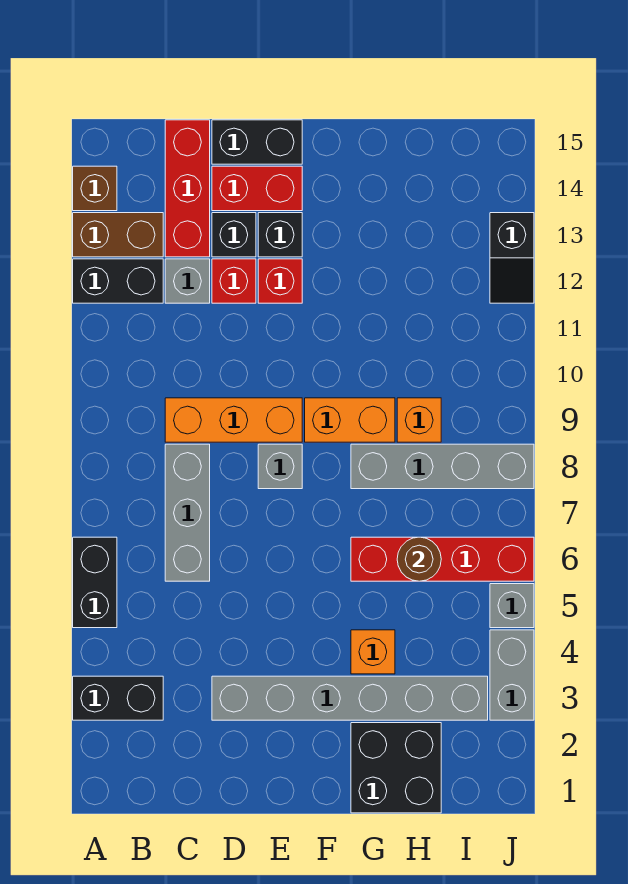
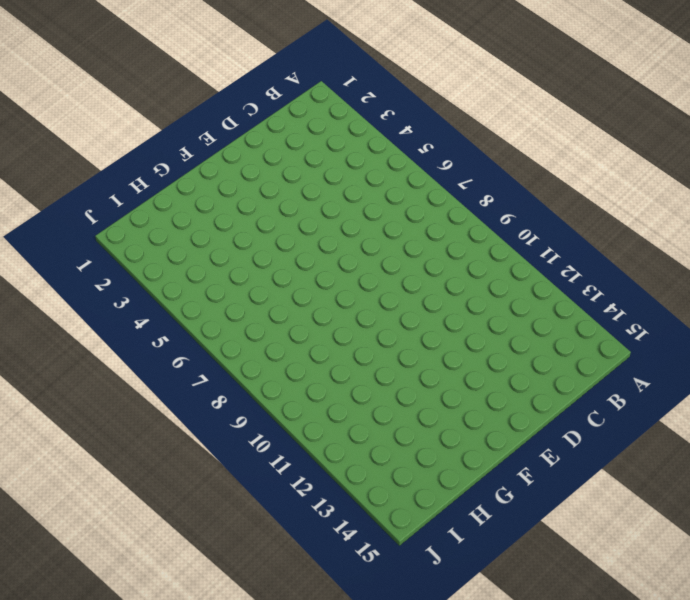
none -> black 1x2 brick [73,676,163,720]
none -> black 1x2 brick [73,537,117,628]
none -> black 1x2 brick [73,259,163,303]

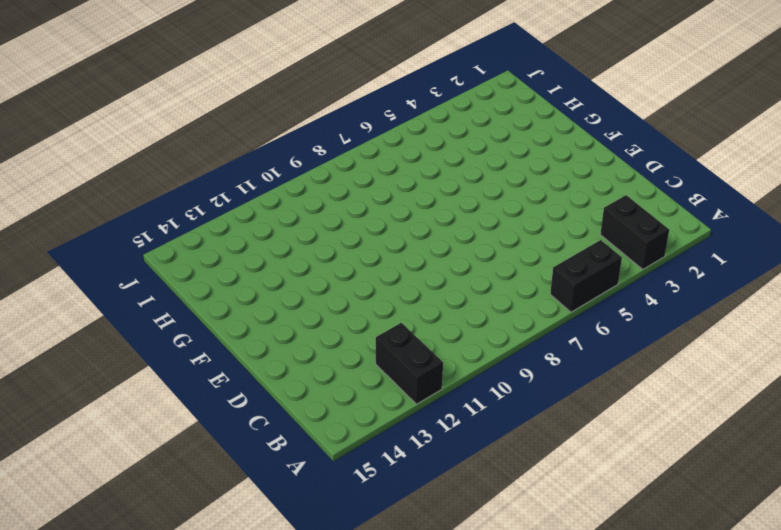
none -> brown 1x2 brick [73,213,163,257]
none -> brown 1x1 brick [73,166,117,211]
none -> grey 1x3 brick [165,444,210,581]

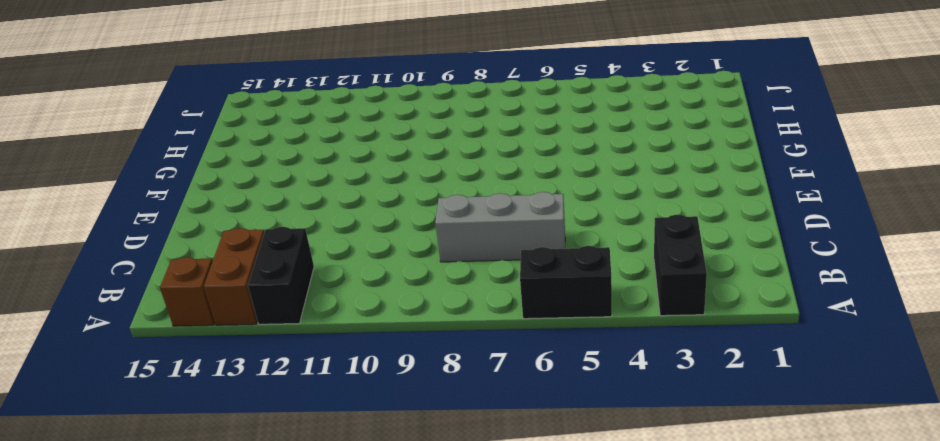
none -> orange 1x3 brick [165,398,302,442]
none -> grey 1x1 brick [165,259,210,303]
none -> red 1x3 brick [165,120,210,257]

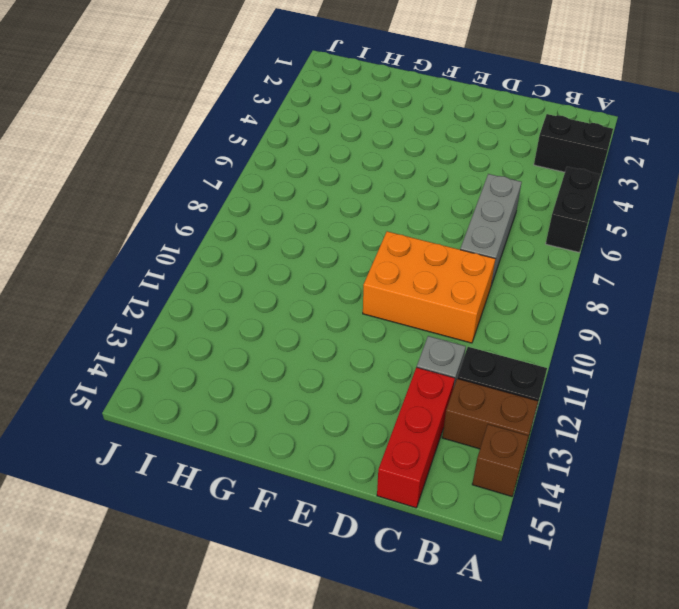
orange 2x3 brick [363,231,495,343] -> orange 1x3 brick [165,398,302,442]
none -> grey 1x6 brick [212,676,488,720]
none -> red 1x1 brick [212,259,256,303]
none -> black 1x1 brick [212,213,256,257]

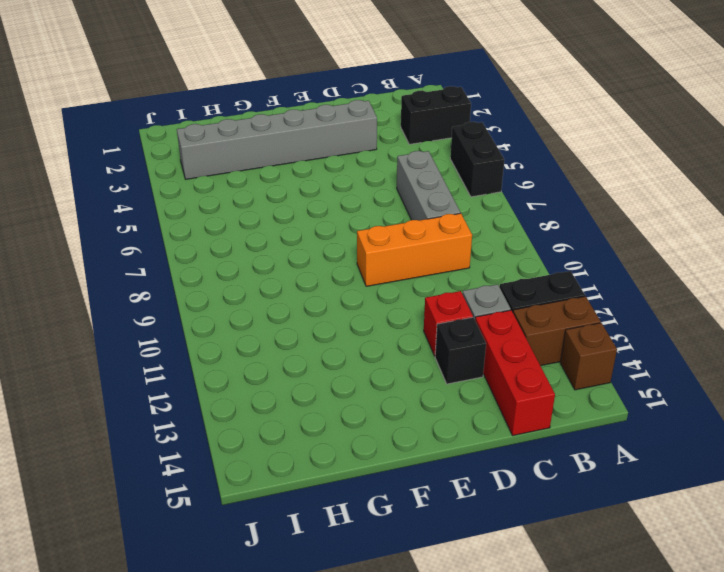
none -> red 1x2 brick [212,166,302,211]
none -> black 1x2 brick [212,120,302,164]
none -> grey 1x1 brick [258,444,302,489]

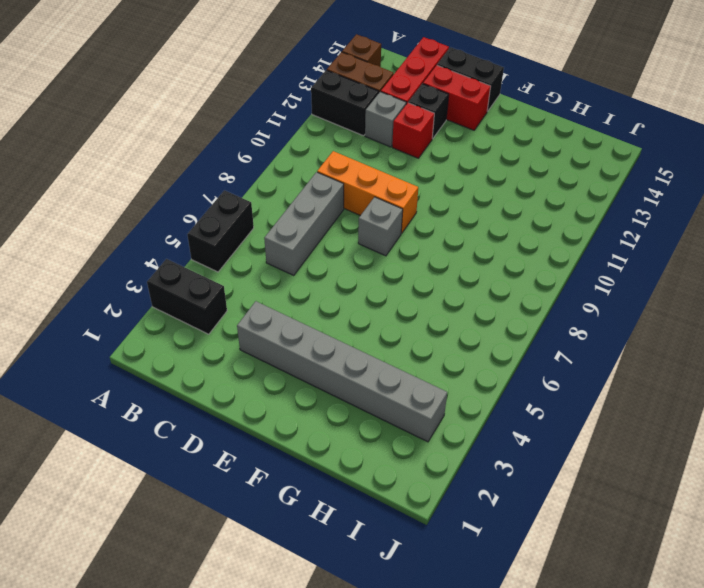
none -> red 1x1 brick [258,259,302,303]
none -> black 1x1 brick [258,213,302,257]
none -> orange 1x2 brick [305,398,395,442]

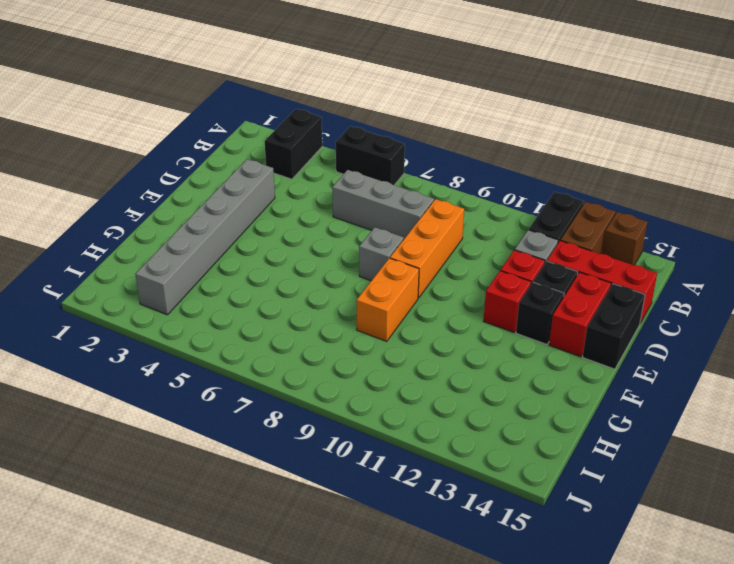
none -> black 2x2 brick [351,723,441,813]
none -> orange 1x1 brick [351,630,395,674]
none -> red 1x4 brick [351,537,534,581]

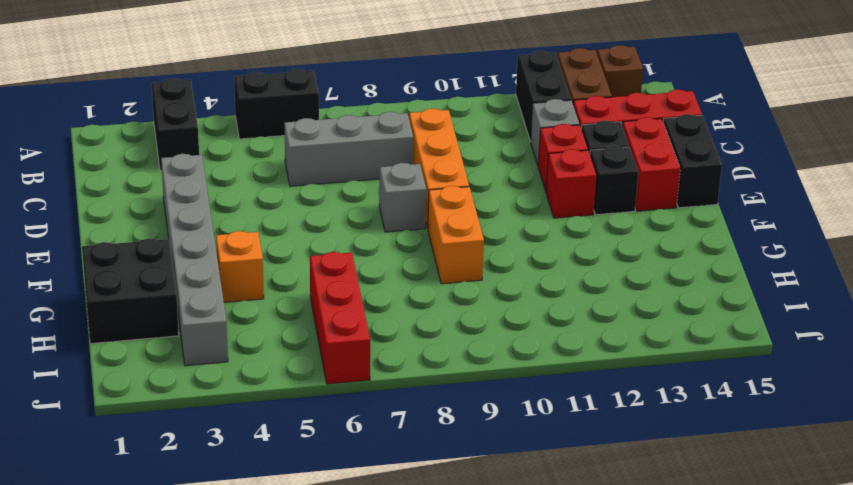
red 1x3 brick [310,252,370,384] -> red 1x4 brick [351,537,534,581]
none -> grey 1x4 brick [351,444,534,489]
none -> orange 1x1 brick [397,398,441,442]
none -> grey 1x2 brick [490,630,534,720]

